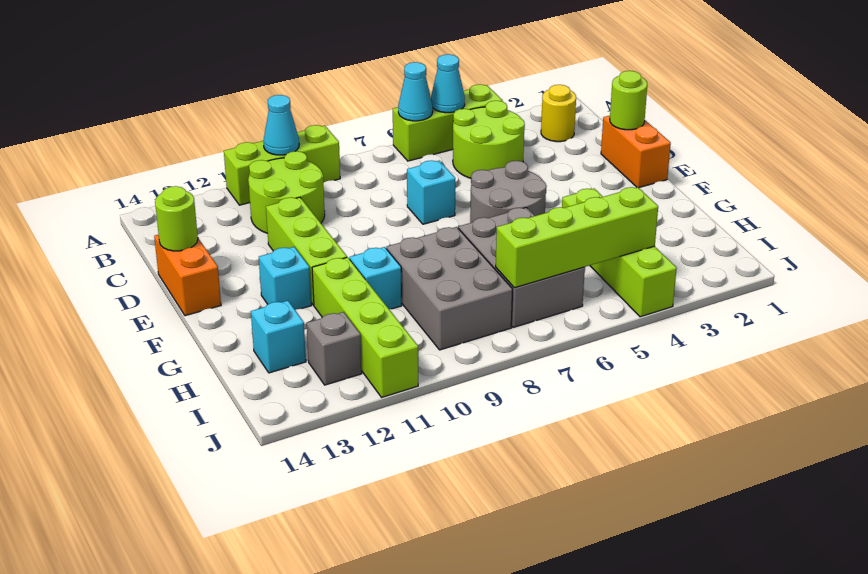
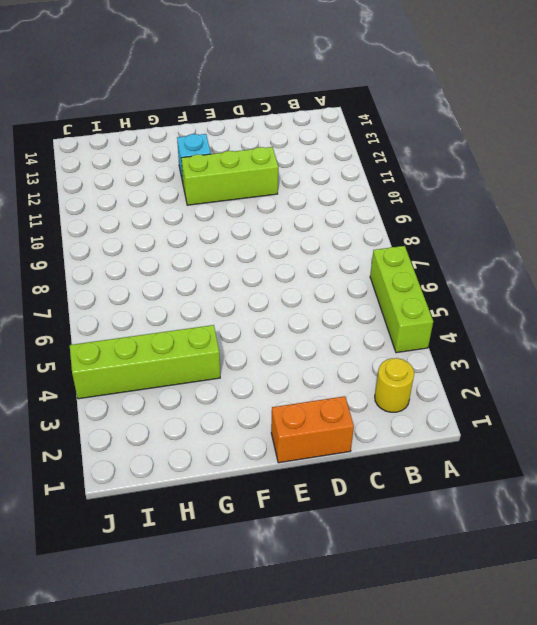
none -> lime 1x3 brick [224,125,340,205]
none -> lime 2x2 round brick [453,101,525,178]
none -> lime 2x2 round brick [248,151,325,233]

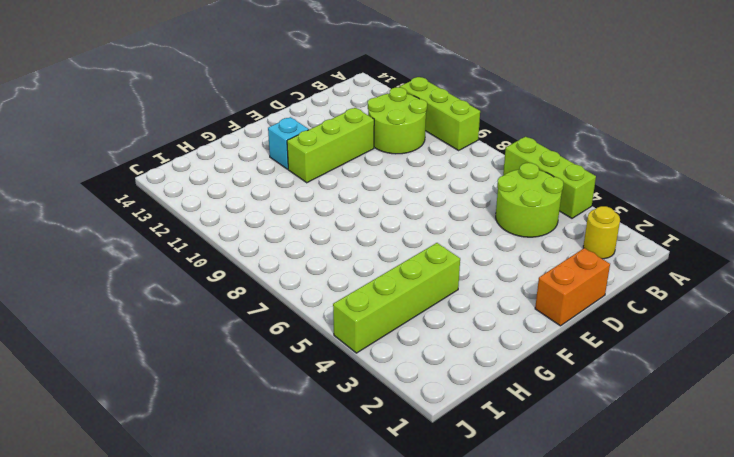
none -> cyan 1x1 brick [407,161,455,224]
none -> orange 1x2 brick [154,235,221,316]
none -> grey 2x2 round brick [470,161,547,223]

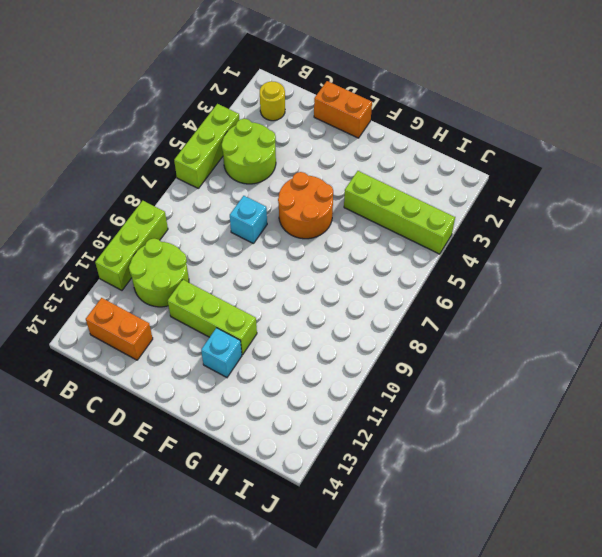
orange 1x2 brick [86,298,153,360] -> orange 1x2 brick moved to [154,235,221,316]
orange 2x2 round brick [278,172,333,239] -> grey 2x2 round brick [470,161,547,223]
none -> grey 2x3 brick [458,207,585,328]
none -> grey 2x3 brick [386,227,513,350]
none -> cyan 1x1 brick [350,247,402,309]

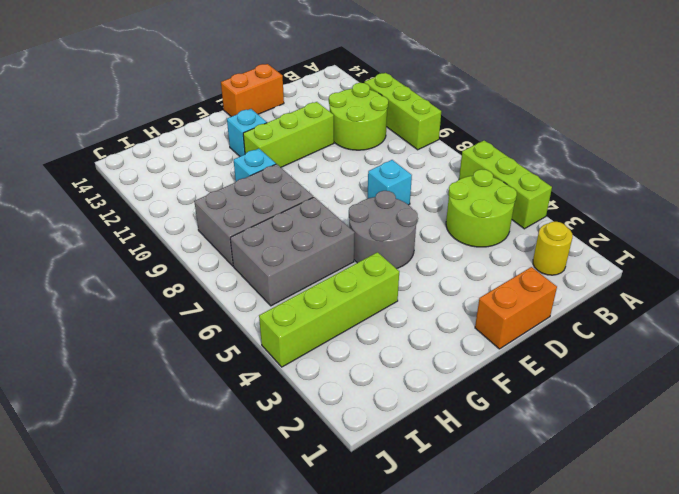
none -> lime 1x4 brick [312,257,418,398]
none -> cyan 1x1 brick [251,301,306,373]
none -> grey 1x1 brick [307,312,362,385]

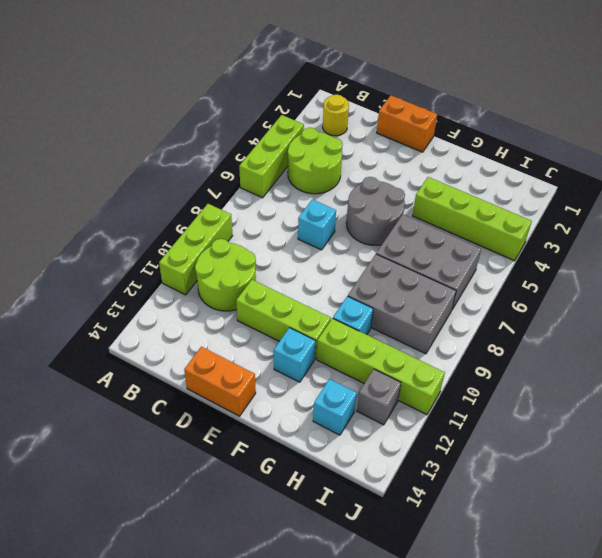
none -> cyan 1x1 cone [431,54,465,113]
none -> cyan 1x1 cone [398,62,433,121]
none -> cyan 1x1 cone [263,95,299,155]

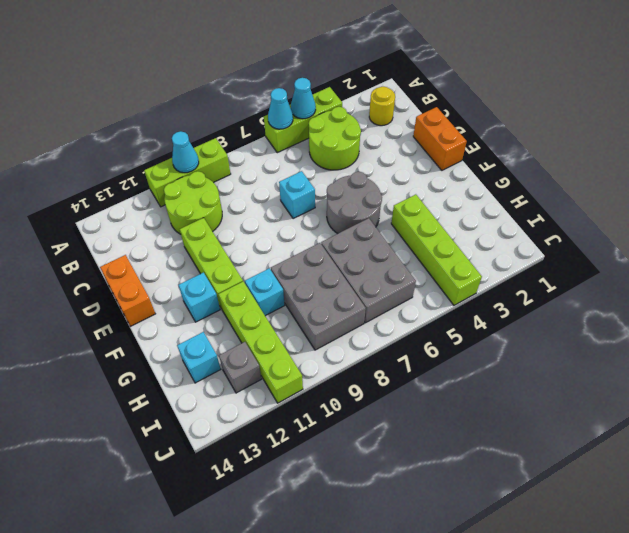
none -> lime 1x1 round brick [610,71,647,130]
none -> lime 1x1 round brick [155,186,198,251]
none -> lime 1x4 brick [496,187,658,288]

